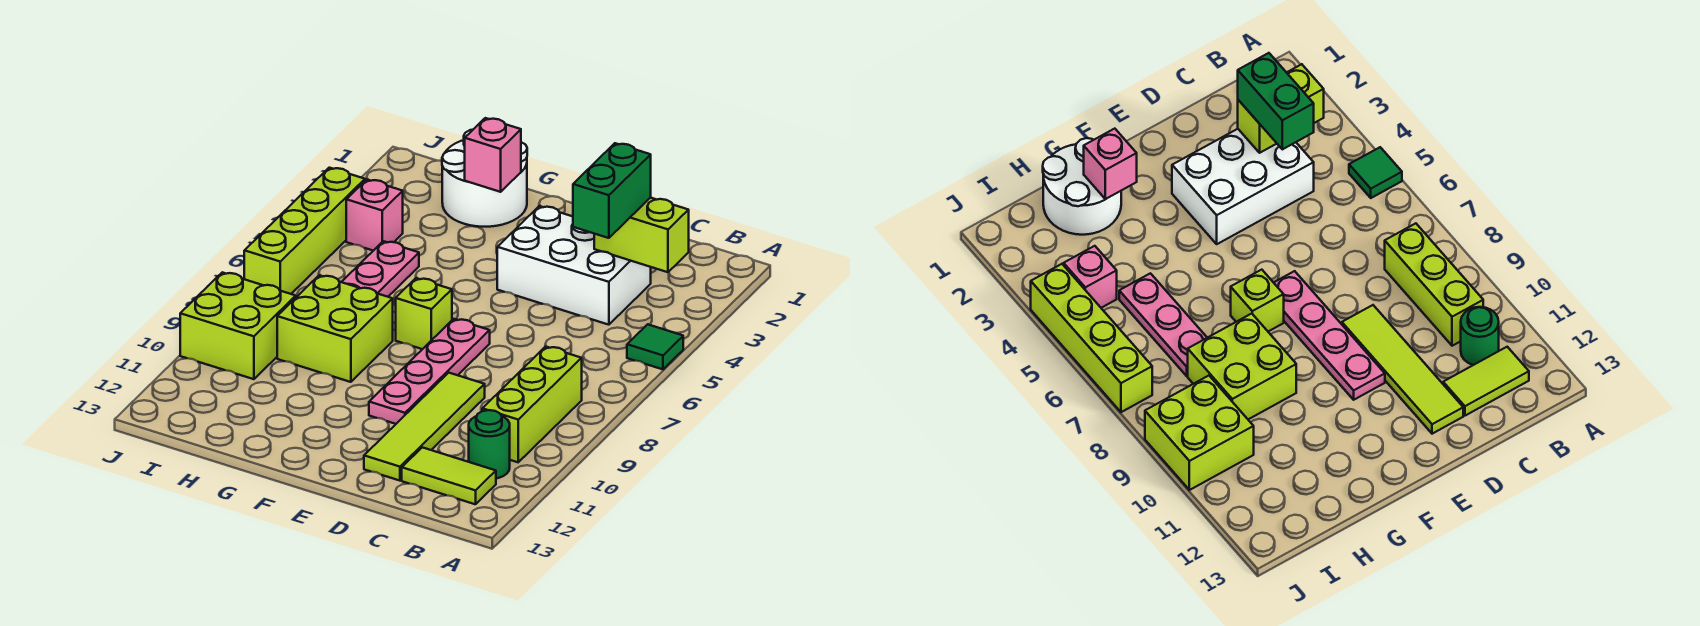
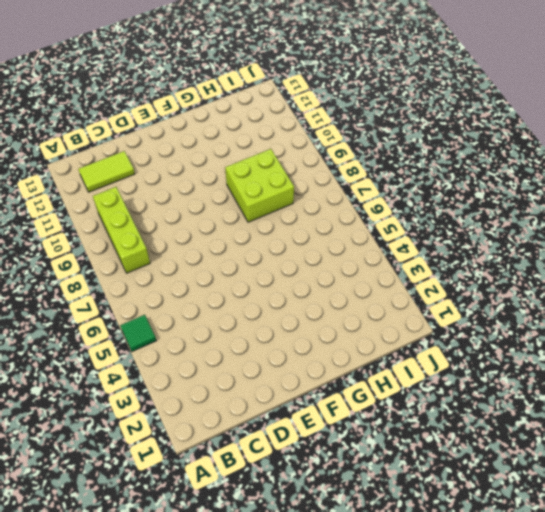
none -> green 1x1 round brick [469,410,510,479]
none -> white 2x3 brick [497,206,651,325]
none -> lime 1x4 tile [364,373,485,481]

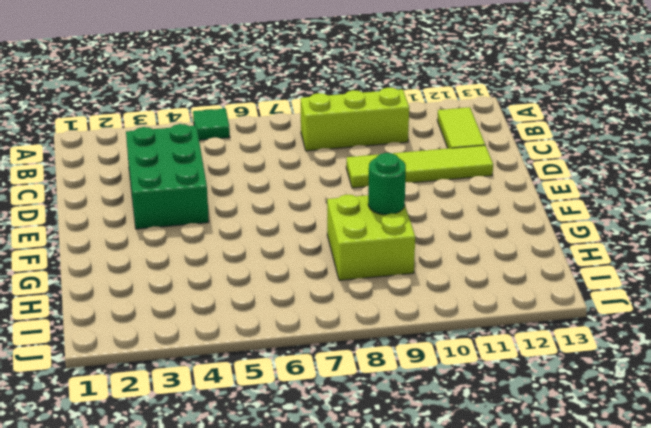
green 2x3 brick [126,124,209,229] -> white 2x3 brick [497,206,651,325]
green 1x1 round brick [368,153,406,215] -> green 1x1 round brick moved to [469,410,510,479]
none -> pink 1x4 plate [369,319,490,424]
none -> lime 1x1 brick [396,278,452,349]
none -> white 2x2 round brick [442,130,527,227]

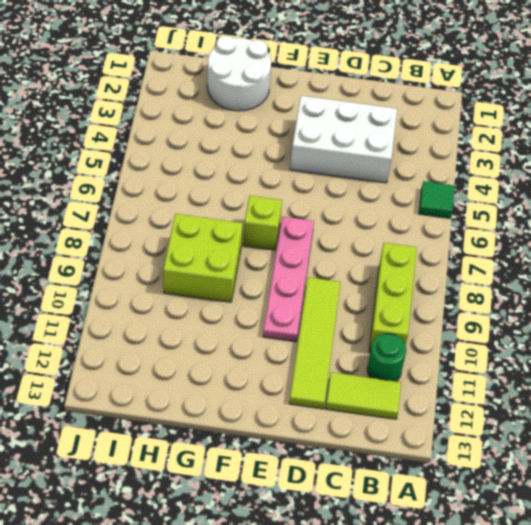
none -> pink 1x3 plate [342,241,419,297]
none -> pink 1x1 brick [346,180,403,251]
none -> lime 2x2 brick [180,272,296,379]

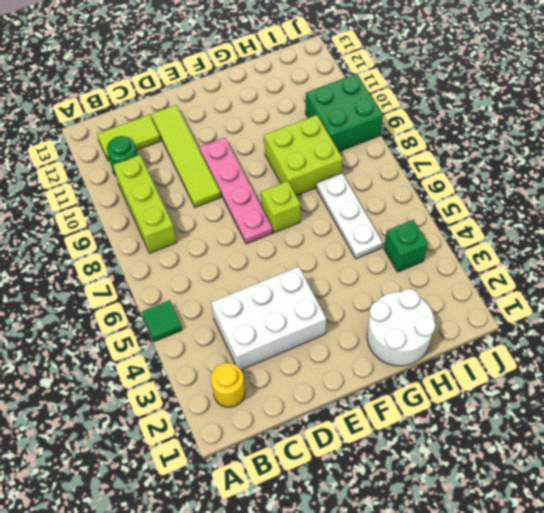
yellow 1x1 round brick [211,363,245,407] -> none
white 1x3 plate [316,173,383,259] -> pink 1x3 plate [342,241,419,297]
green 1x1 brick [384,220,428,272] -> pink 1x1 brick [346,180,403,251]
green 2x2 brick [305,74,383,152] -> lime 2x2 brick [180,272,296,379]
none -> lime 1x4 brick [244,168,365,294]
none -> lime 1x2 brick [594,198,689,272]
none -> pink 1x1 brick [465,118,521,192]

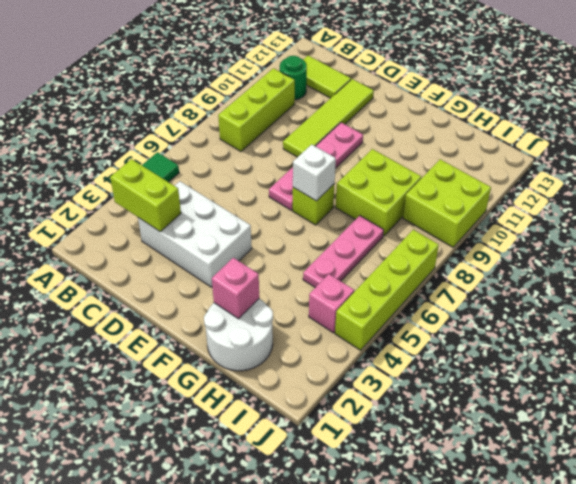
white 1x1 brick [293,144,336,201] -> none
none -> green 1x2 brick [573,143,651,238]

